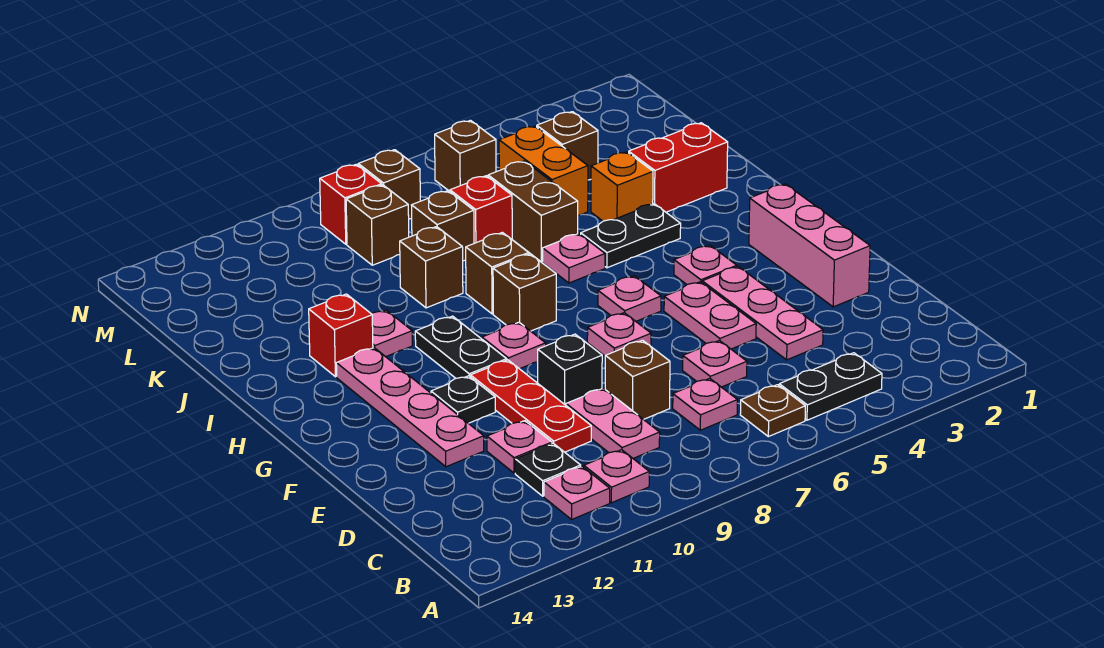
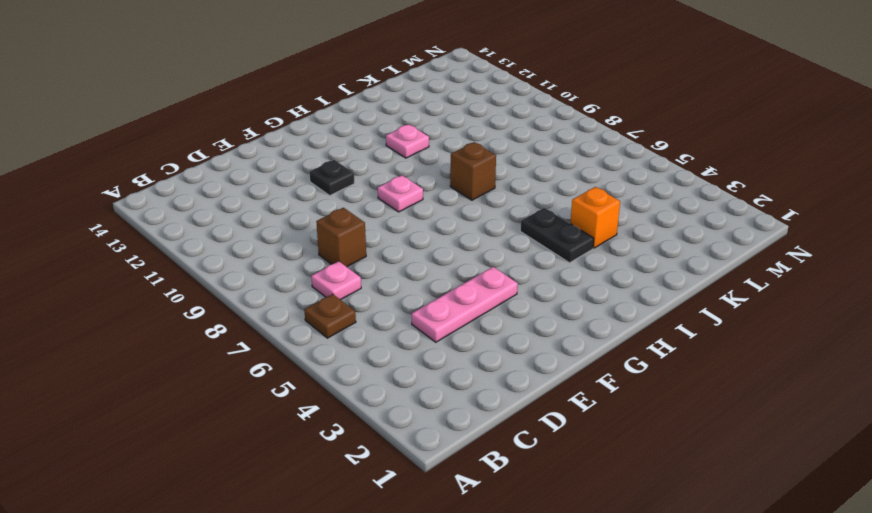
none -> black 1x2 plate [779,353,882,420]
none -> pink 1x1 plate [584,450,649,503]
none -> pink 1x1 plate [544,466,610,519]
none -> pink 1x2 plate [566,388,660,458]

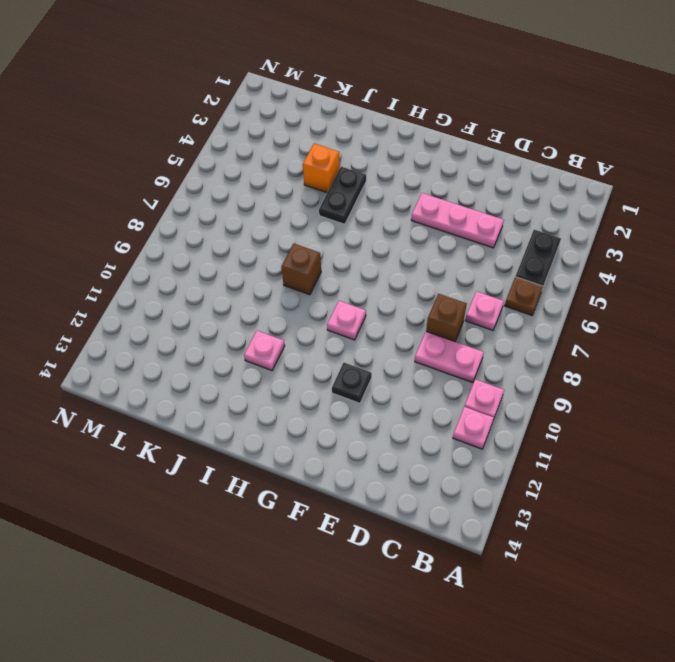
none -> black 1x1 plate [515,443,581,496]
none -> pink 1x1 plate [683,340,747,387]
none -> red 1x3 plate [471,360,591,452]
none -> pink 1x1 plate [487,421,552,473]

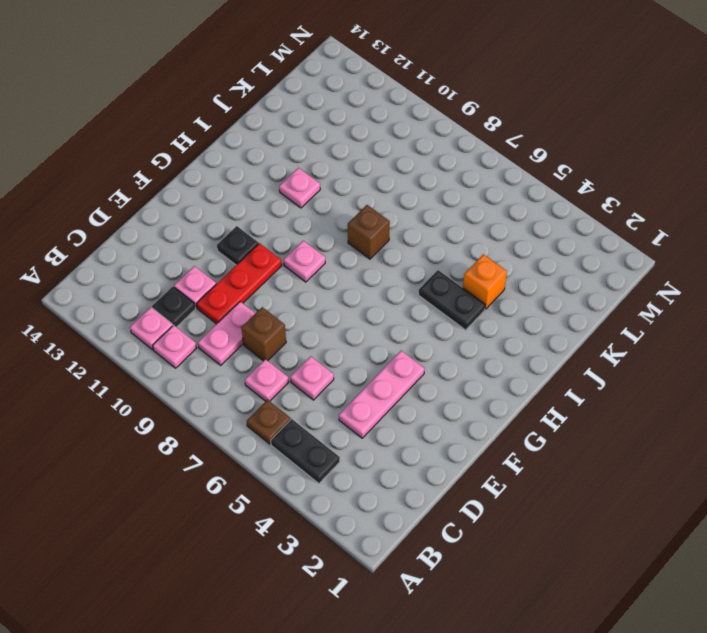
none -> pink 1x3 brick [749,184,870,307]
none -> pink 1x2 plate [664,282,756,349]
none -> black 1x1 brick [538,334,602,405]
none -> pink 1x4 plate [336,348,484,467]

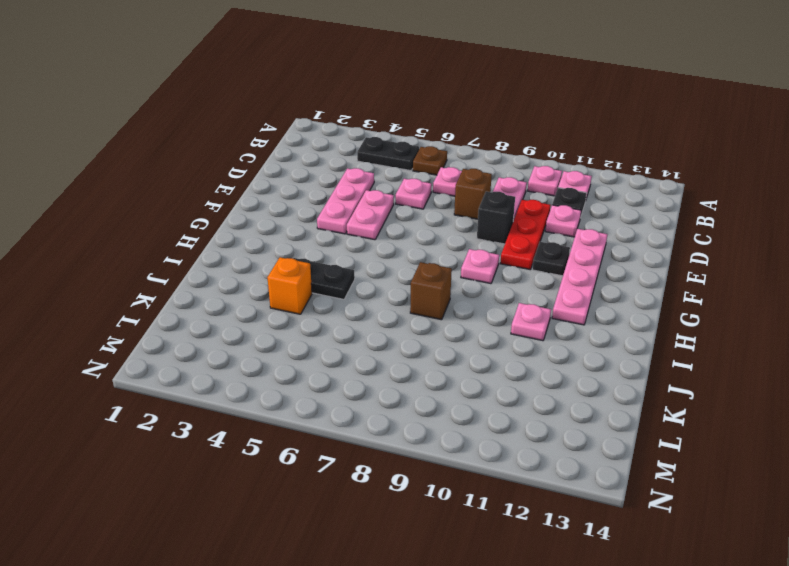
none -> pink 1x3 brick [749,184,870,307]
none -> pink 1x1 plate [587,313,651,356]
none -> pink 1x1 plate [674,245,737,284]
none -> pink 1x1 plate [598,276,661,321]

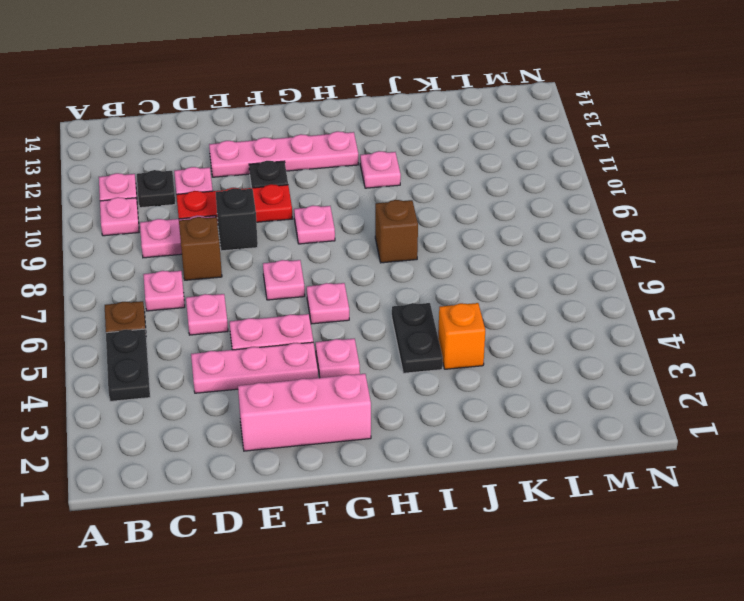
none -> black 1x2 plate [415,316,507,378]
none -> brown 1x1 brick [493,254,556,331]
none -> pink 1x1 plate [543,234,605,283]
none -> red 1x1 brick [309,294,373,377]

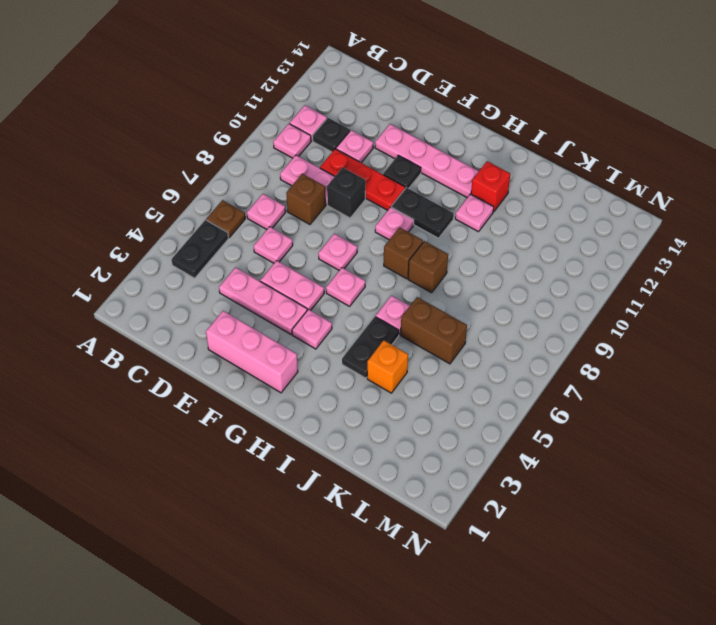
none -> red 1x2 brick [629,123,728,212]
none -> brown 1x1 brick [400,227,463,308]
none -> orange 1x2 brick [499,126,588,215]
none -> red 1x1 brick [450,176,512,243]

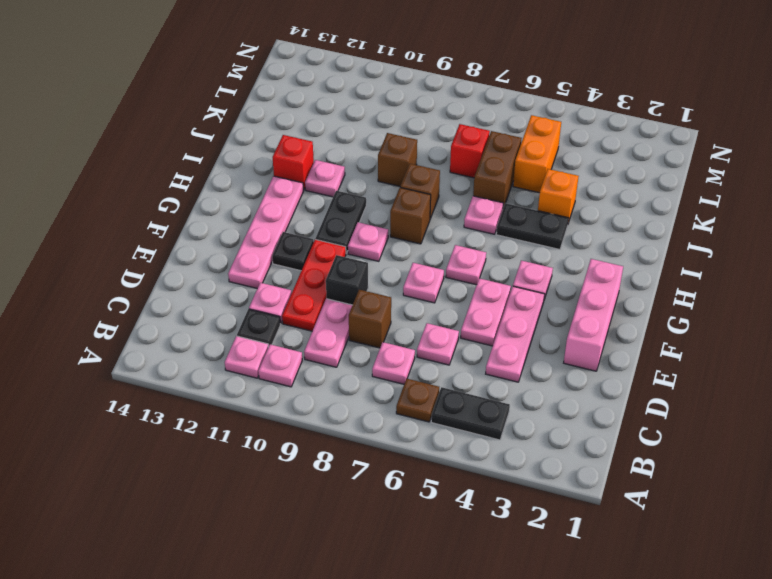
none -> red 1x2 brick [629,123,728,212]
none -> brown 1x1 brick [412,191,474,261]
none -> brown 1x1 brick [537,112,598,180]
none -> brown 1x1 brick [346,185,409,265]

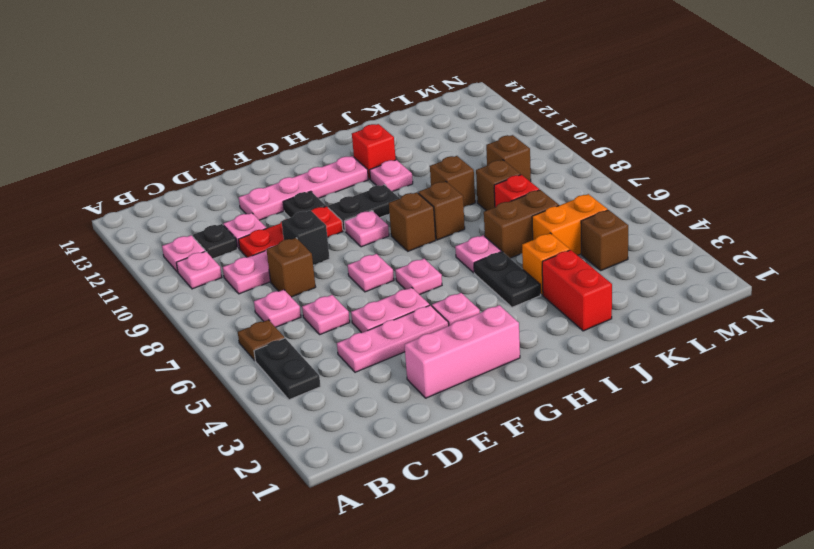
none -> brown 1x1 brick [435,120,496,191]
none -> brown 1x1 brick [358,150,420,219]
none -> red 1x1 brick [320,164,382,244]

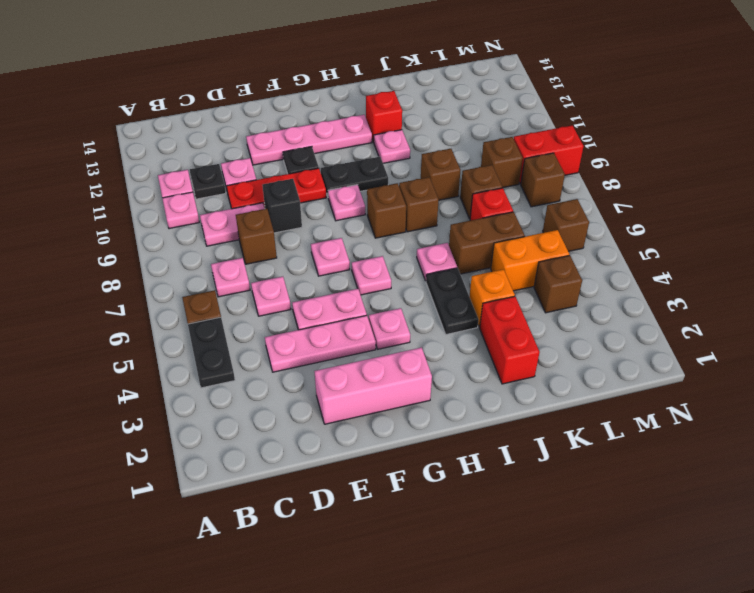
red 1x2 brick [514,125,584,184] -> red 1x1 brick [320,164,382,244]

